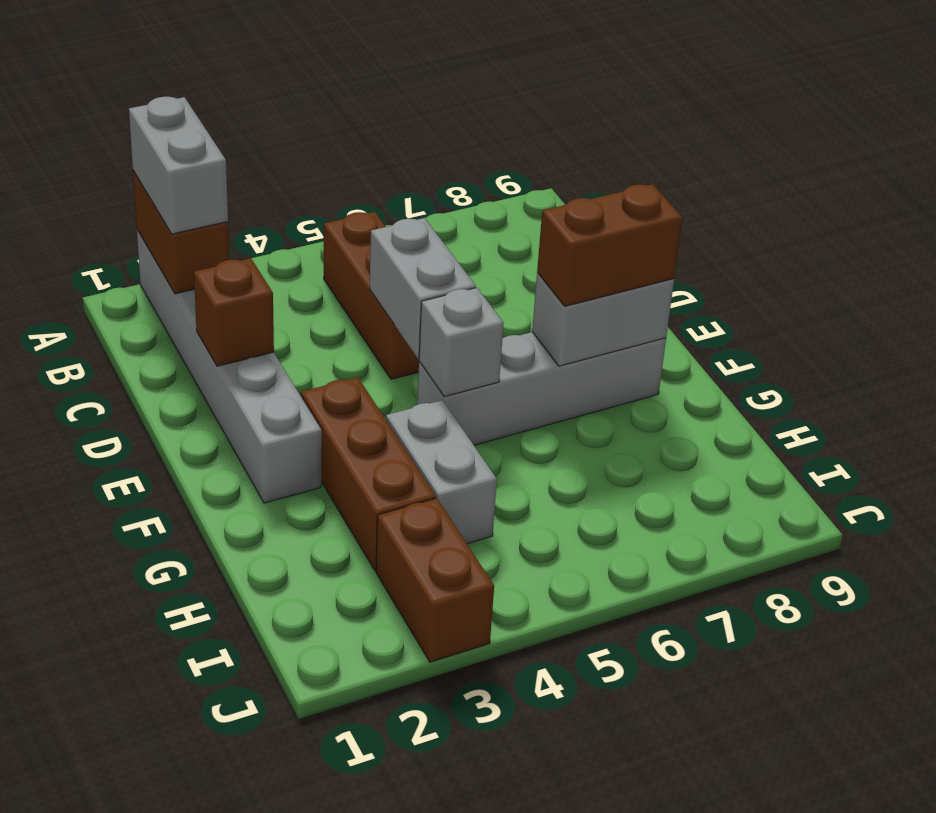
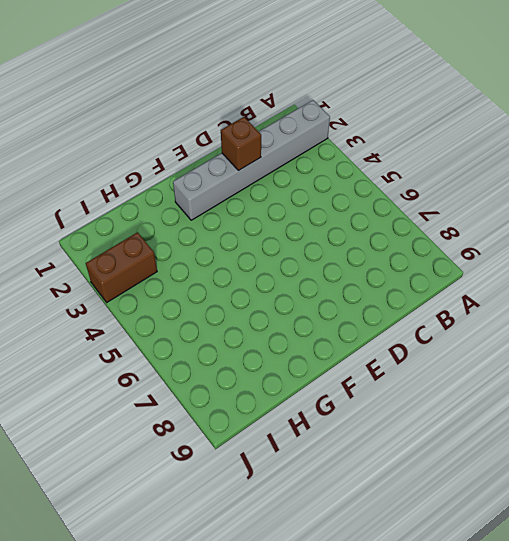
none -> brown 1x3 brick [324,212,419,379]
none -> brown 1x3 brick [301,377,436,571]
none -> grey 1x4 brick [417,332,666,445]

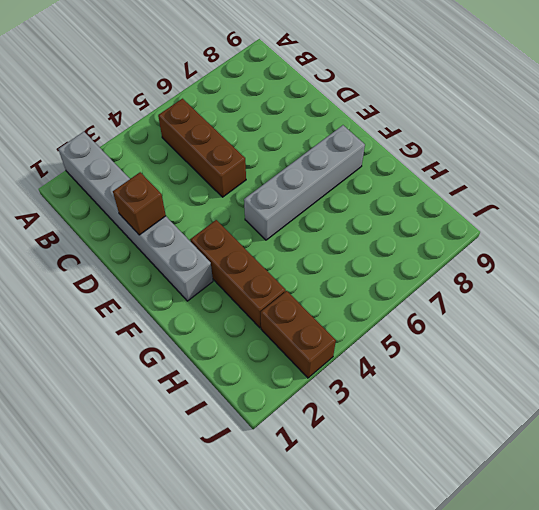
none -> grey 1x2 brick [386,400,497,544]
none -> brown 1x2 brick [133,171,229,294]
none -> grey 1x2 brick [370,218,476,359]

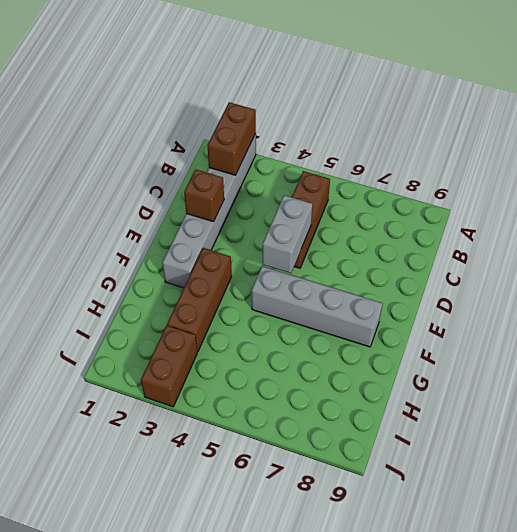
none -> grey 1x2 brick [386,400,497,544]
none -> grey 1x1 brick [419,288,504,397]
none -> grey 1x2 brick [532,273,674,366]

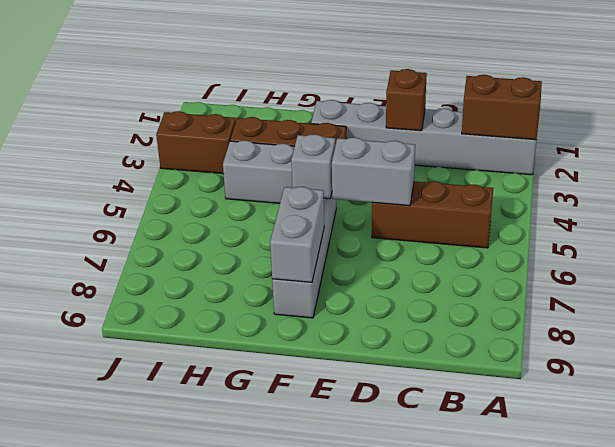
none -> grey 1x2 brick [129,96,228,234]
none -> brown 1x2 brick [537,184,683,306]

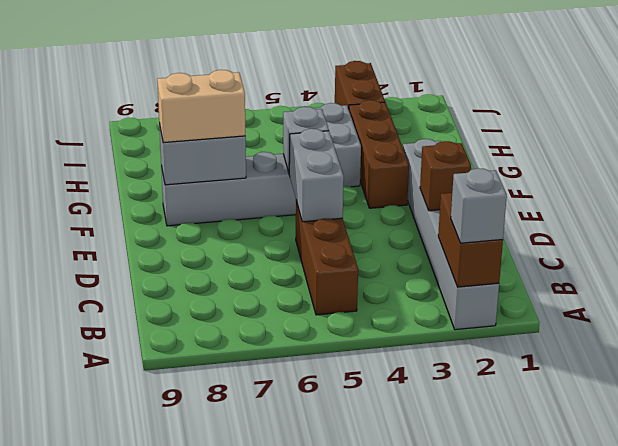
grey 1x1 brick [451,168,507,243] -> grey 1x2 brick [129,96,228,234]
tan 1x2 brick [157,70,245,143] -> brown 1x2 brick [537,184,683,306]

